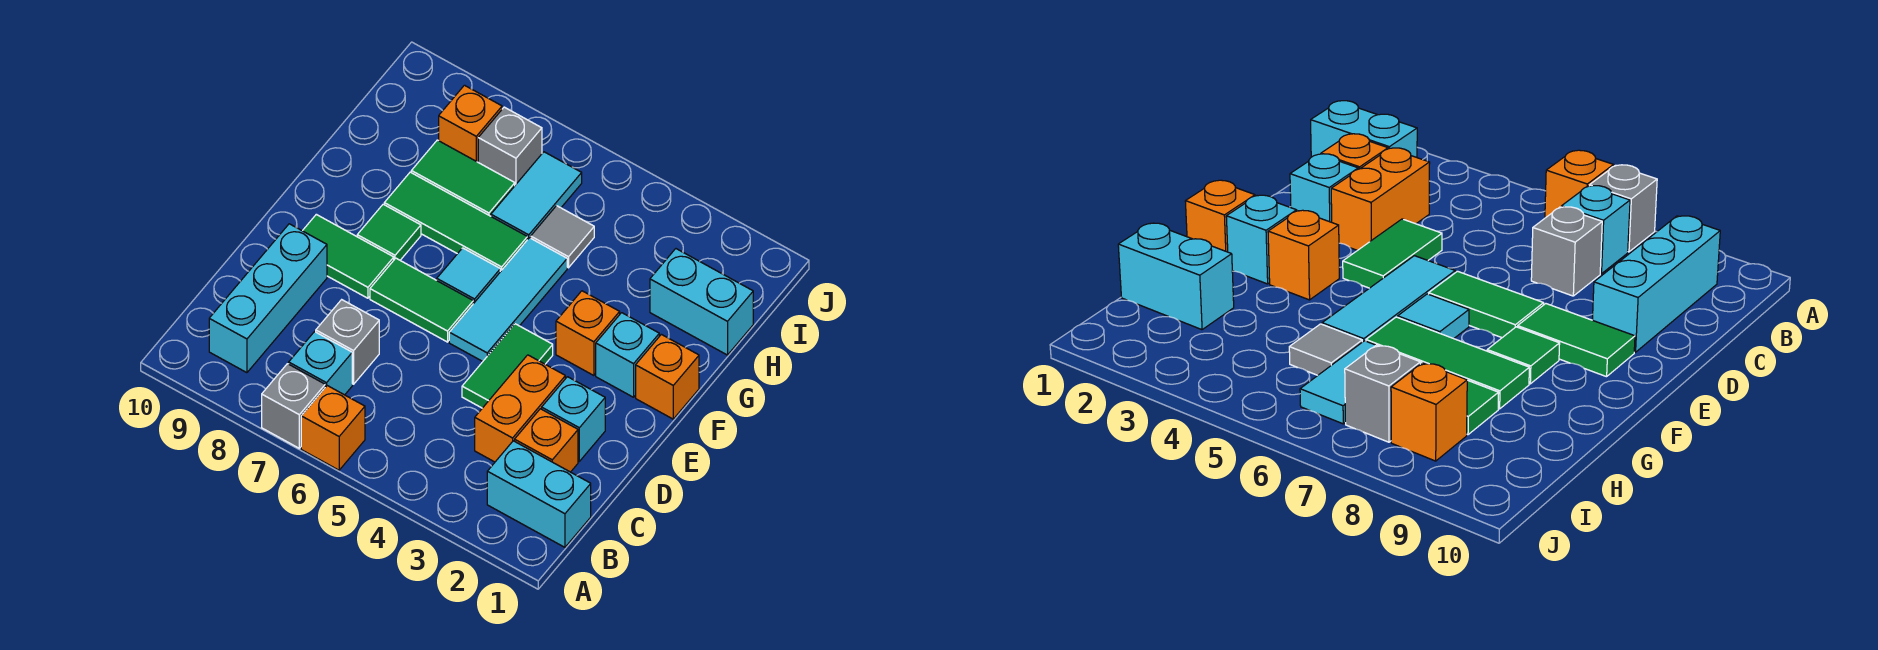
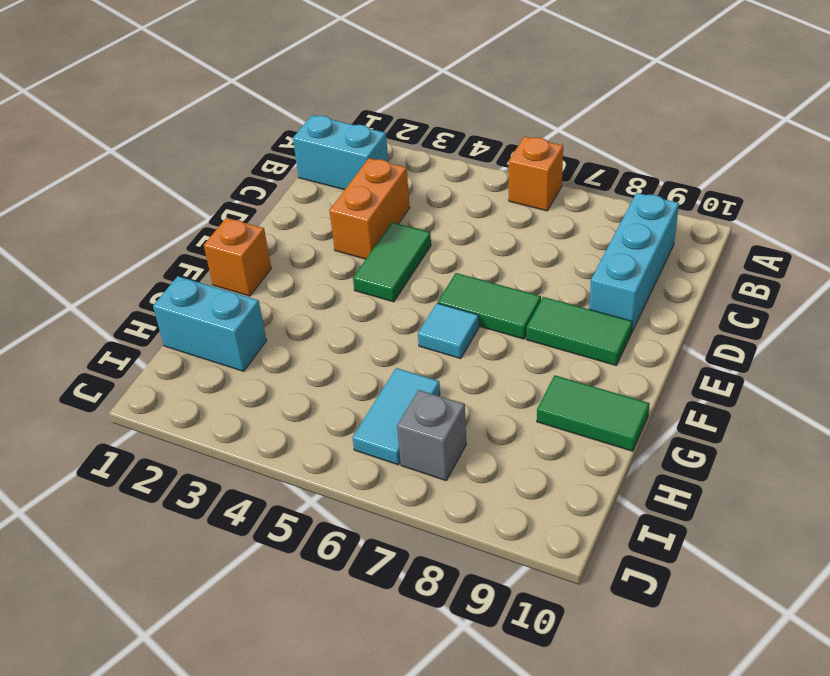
green 1x2 tile [537,375,650,451] -> green 1x2 tile moved to [411,140,515,216]
none -> grey 1x1 brick [262,364,325,448]
none -> cyan 1x1 brick [289,332,352,395]
none -> orange 1x1 brick [515,409,578,472]

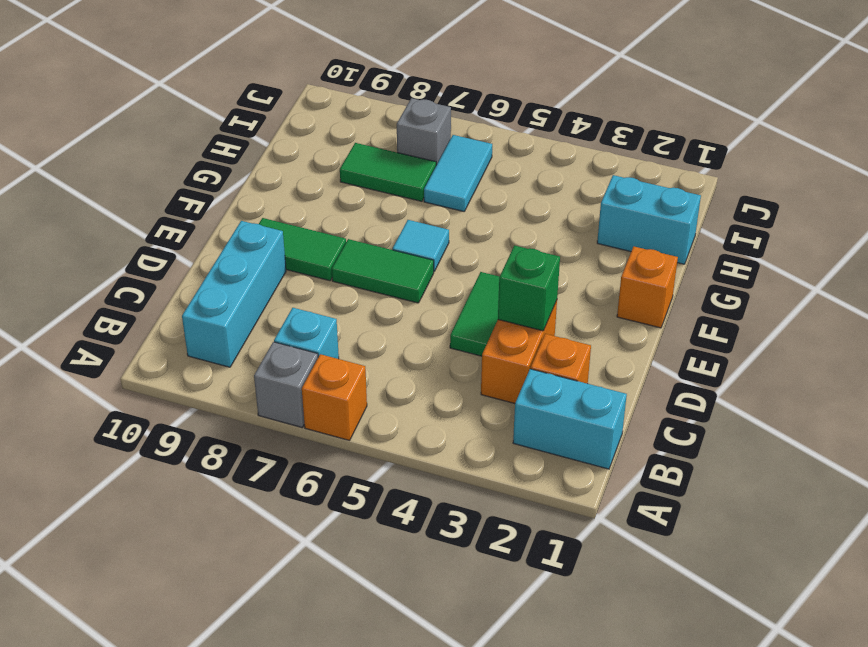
green 1x1 brick [498,245,560,331] -> none
none -> grey 1x1 brick [316,300,379,384]
none -> cyan 1x1 brick [542,377,605,461]
none -> cyan 1x3 tile [449,238,567,361]

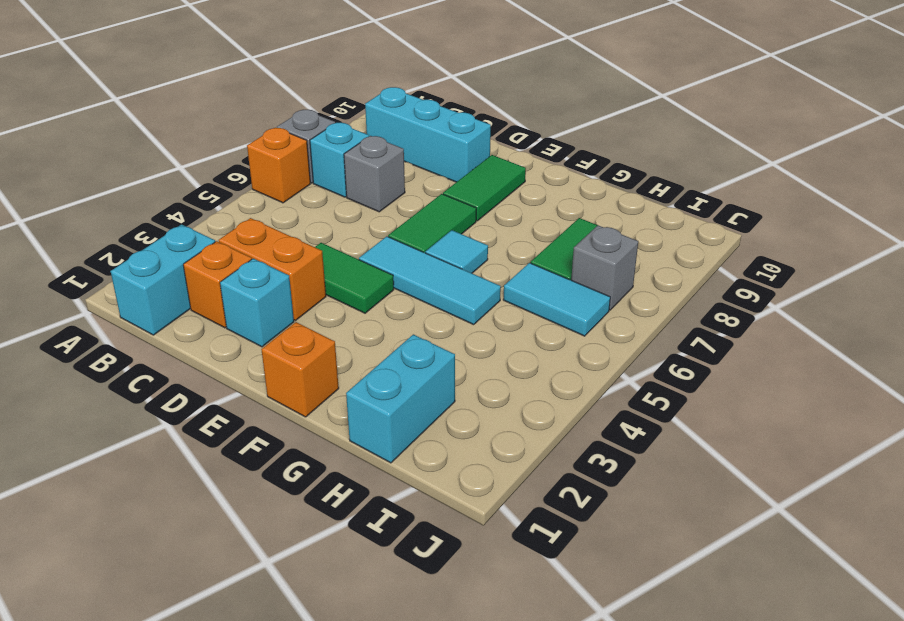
none -> cyan 1x1 brick [596,313,659,397]
none -> orange 1x1 brick [556,291,620,376]
none -> green 1x1 tile [357,204,421,260]

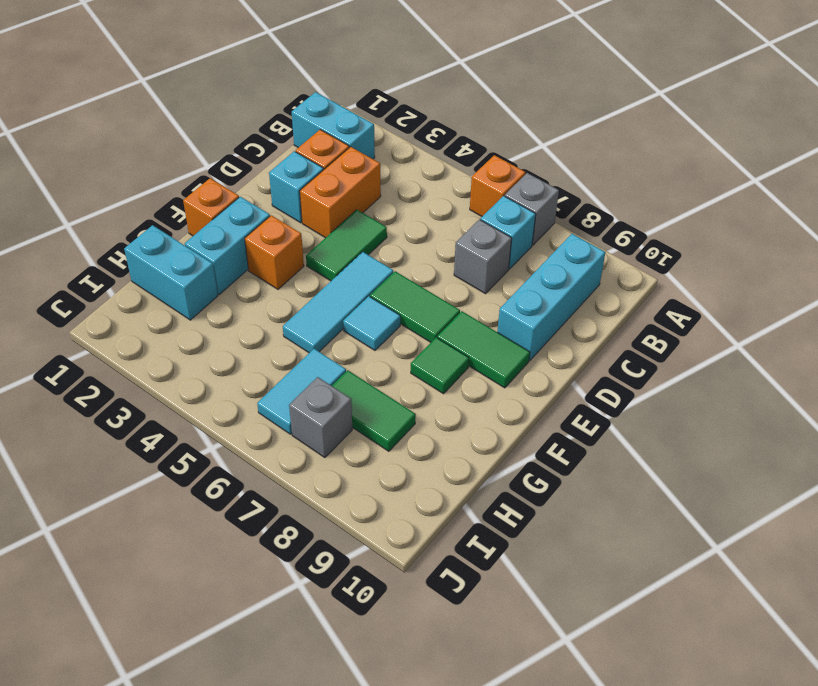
cyan 1x2 brick [185,197,270,295] -> cyan 1x1 brick [596,313,659,397]
none -> green 1x3 tile [384,172,527,272]
none -> grey 1x1 tile [531,206,594,268]
none -> orange 1x1 brick [439,85,502,162]

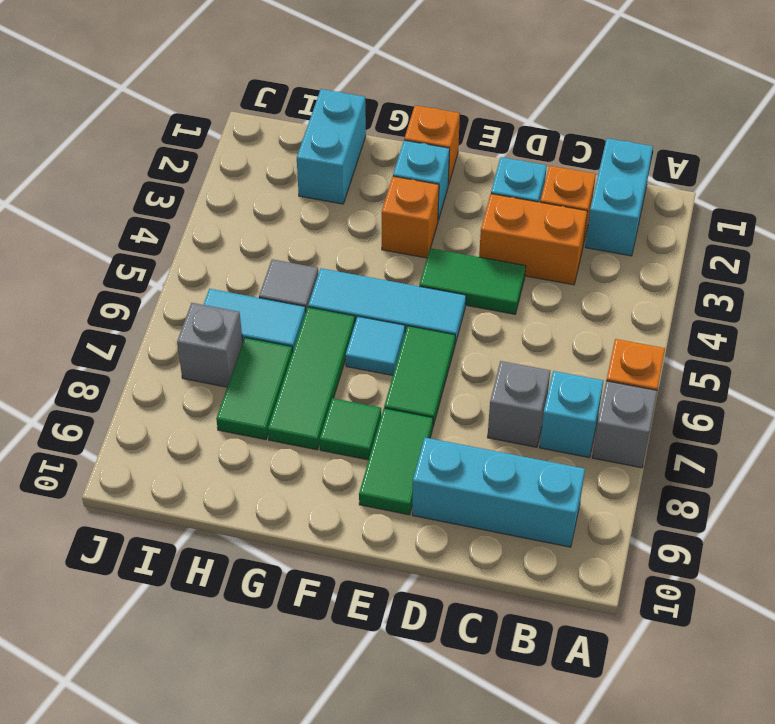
none -> orange 1x1 brick [439,85,502,162]

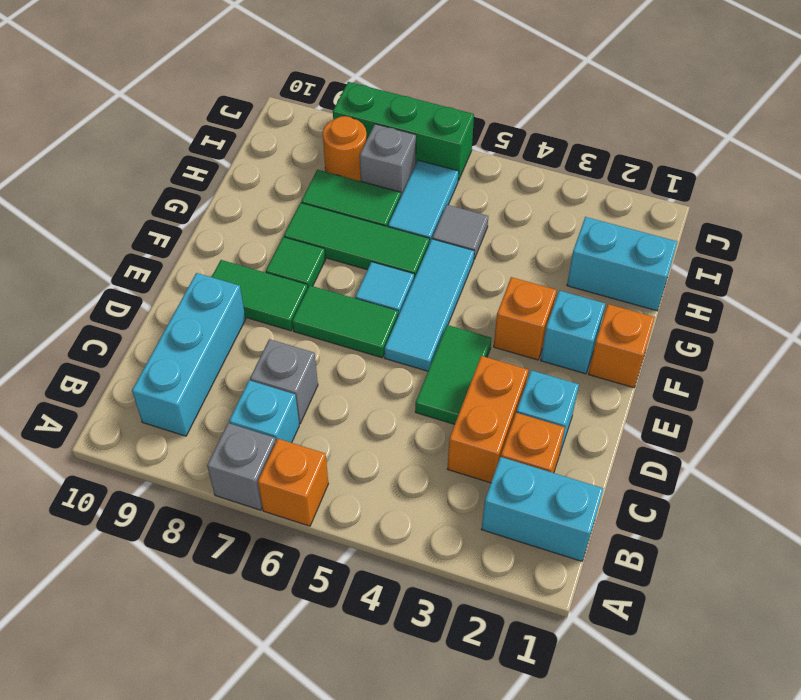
orange 1x1 round brick [323,116,367,181] -> orange 1x1 brick [439,85,502,162]
green 1x3 brick [333,82,474,181] -> none

